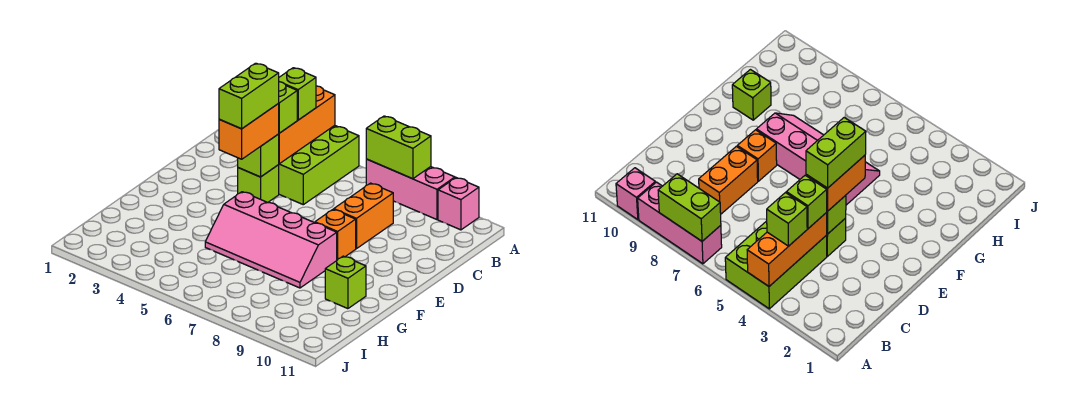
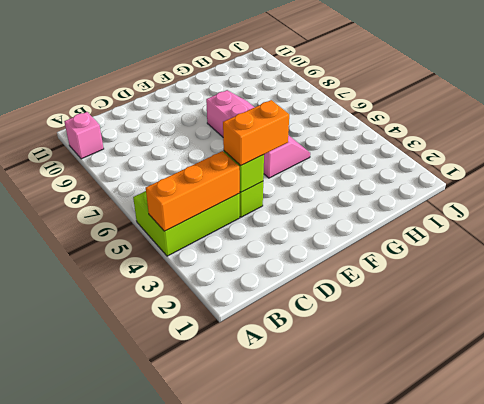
none -> pink 1x3 brick [366,159,455,220]
none -> orange 1x2 brick [334,183,393,249]
none -> orange 1x1 brick [315,209,356,260]

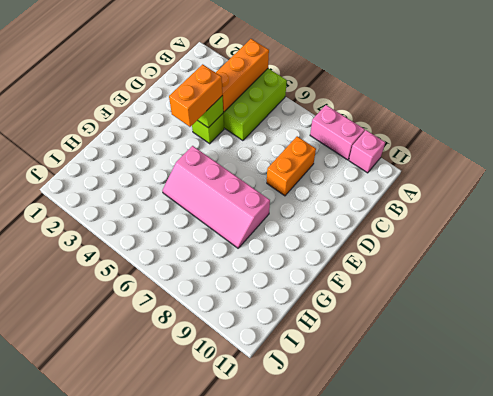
pink 1x2 brick [310,105,365,160] -> pink 1x3 brick [366,159,455,220]
none -> orange 1x1 brick [315,209,356,260]
none -> lime 1x1 brick [325,256,366,309]
none -> lime 1x2 brick [366,116,431,179]

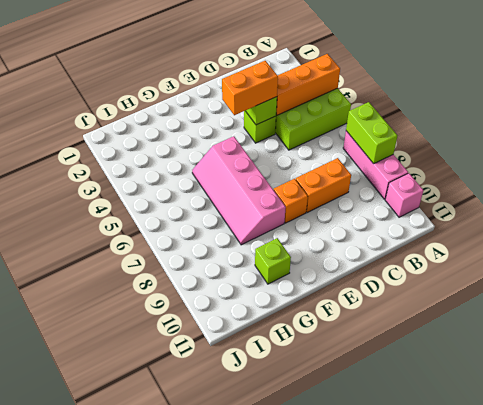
none -> lime 1x1 brick [279,68,316,120]
none -> lime 1x1 brick [278,82,297,133]
none -> lime 1x2 brick [219,63,279,129]

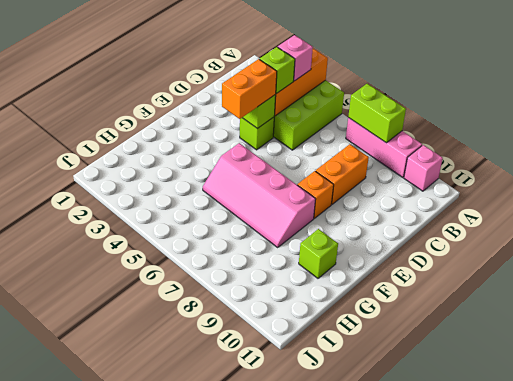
pink 1x1 brick [278,35,313,81] -> lime 1x1 brick [279,68,316,120]
none -> lime 1x2 brick [219,63,279,129]

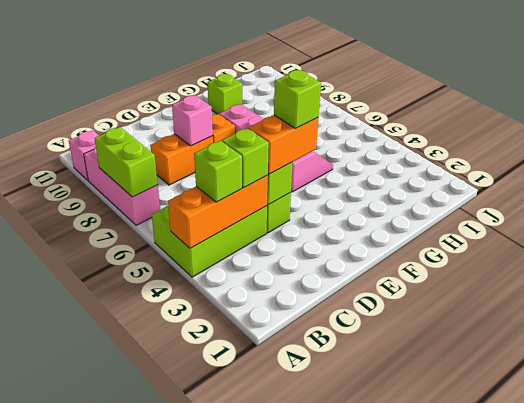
pink 1x1 brick [172,95,213,146] -> none
lime 1x1 brick [274,70,321,128] -> lime 1x2 brick [219,63,279,129]

